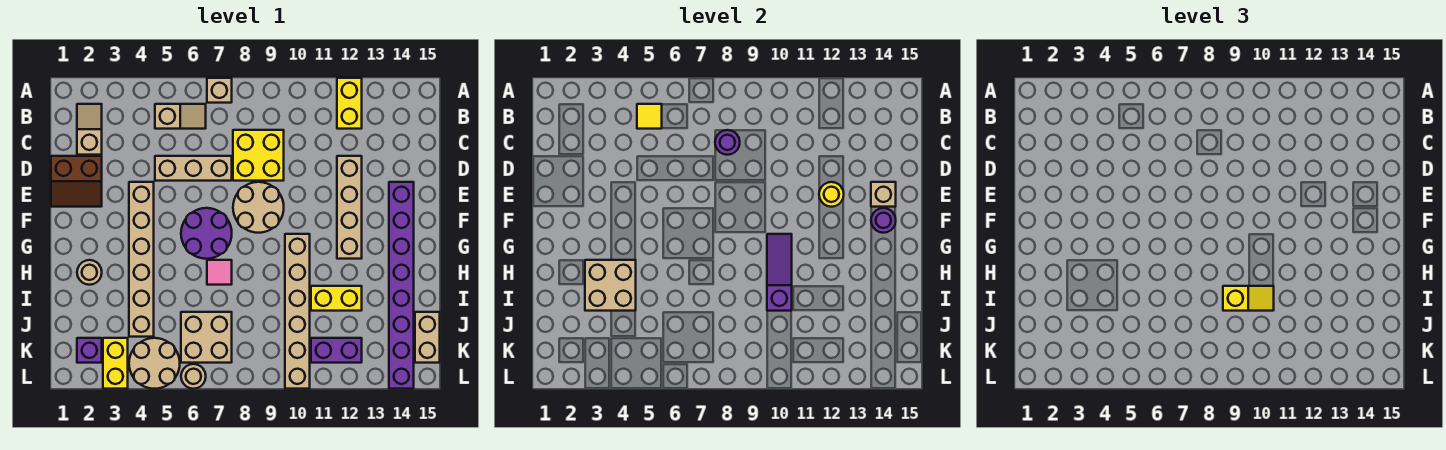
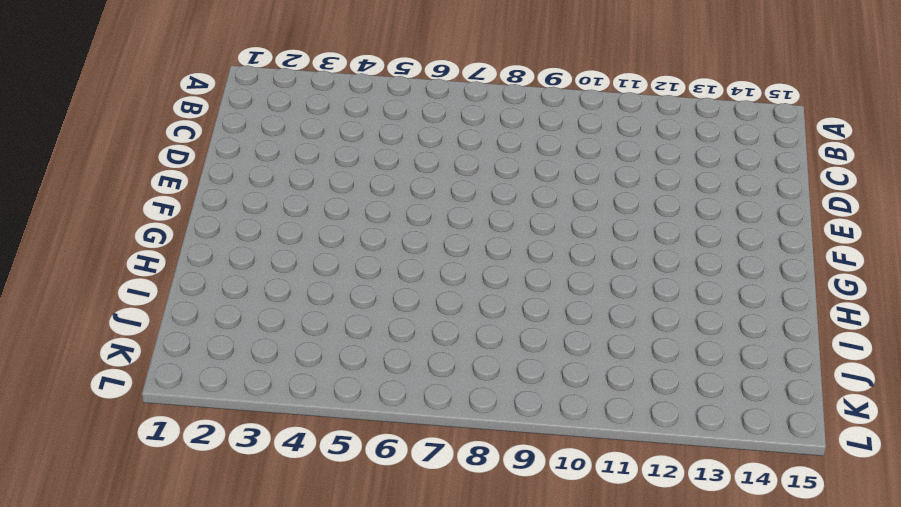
none -> tan 1x1 brick [207,78,232,103]
none -> yellow 1x2 brick [337,78,362,129]
none -> tan 1x2 slope [77,104,102,155]
none -> tan 1x2 slope [155,104,206,129]

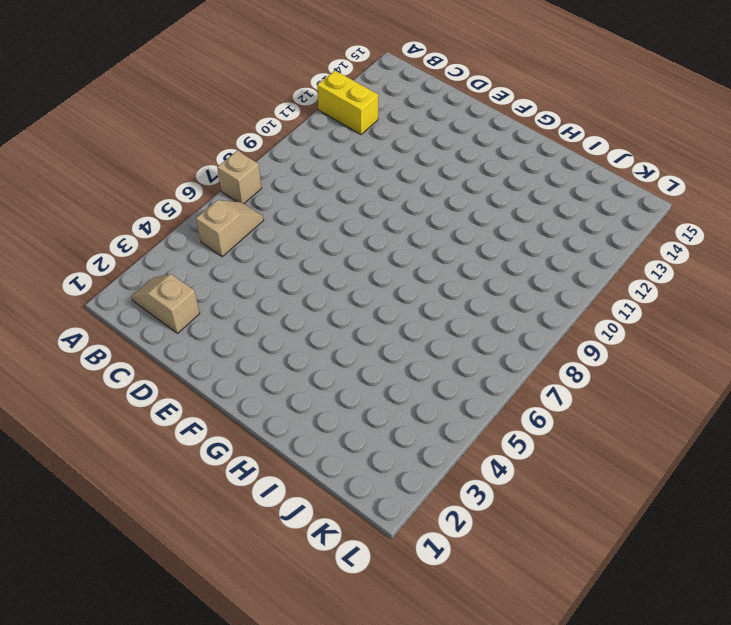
none -> yellow 2x2 brick [233,130,284,181]
none -> brown 2x2 slope [51,156,102,207]
none -> tan 1x3 brick [155,156,232,181]
none -> tan 1x4 brick [337,156,362,259]

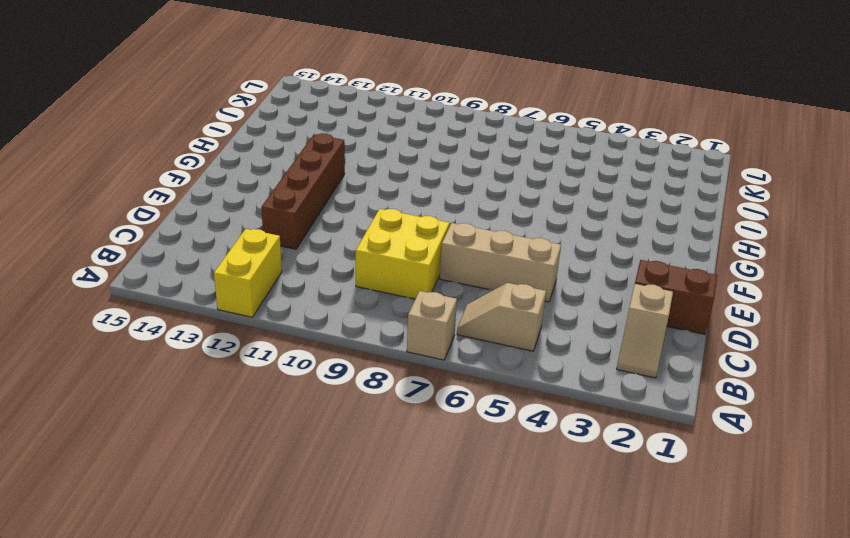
brown 1x4 brick [261,133,345,249] -> tan 1x4 brick [337,156,362,259]
none -> tan 1x6 brick [129,182,154,337]
none -> tan 2x2 round brick [233,182,284,233]
none -> purple 1x8 brick [389,182,414,389]
none -> purple 2x2 round brick [181,208,232,259]

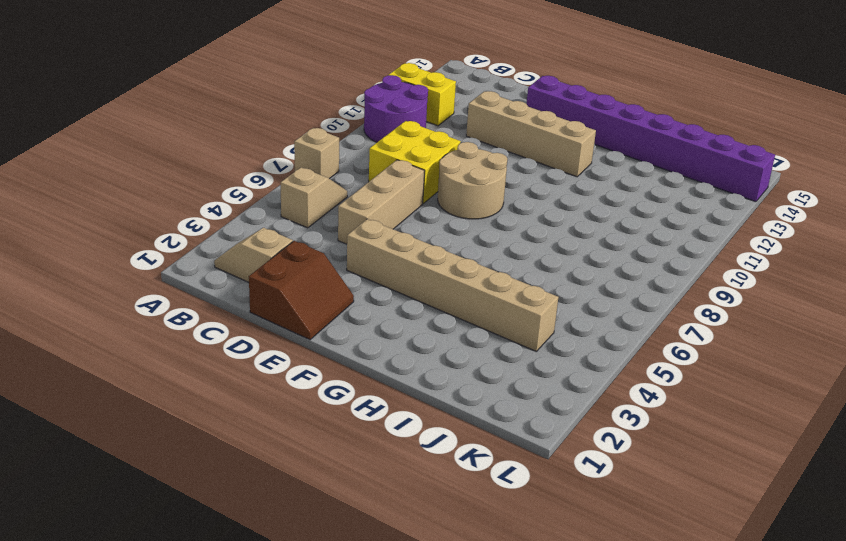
purple 2x2 round brick [364,75,428,142] -> purple 2x2 round brick moved to [181,208,232,259]
none -> tan 1x6 brick [285,234,310,389]
none -> tan 1x1 round brick [77,260,102,285]
none -> pink 1x1 tile [207,260,232,285]
none -> yellow 1x2 brick [311,286,362,311]

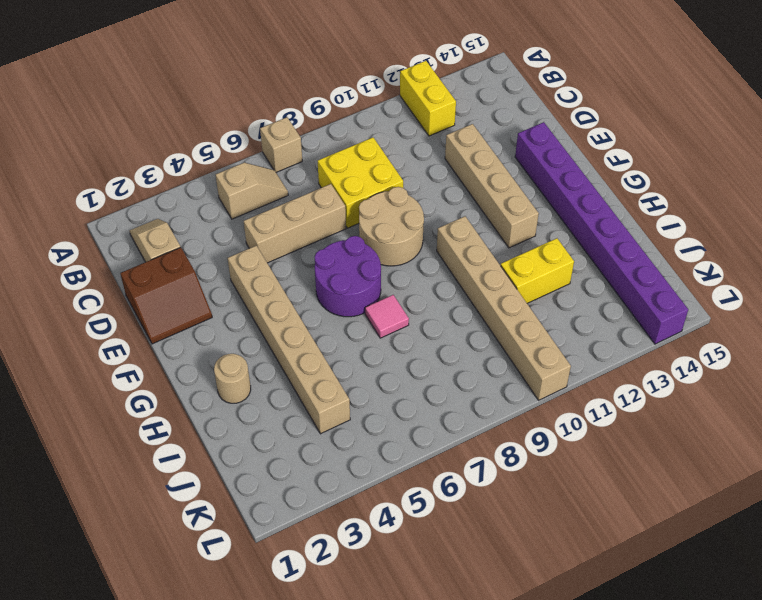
none -> tan 2x2 brick [181,312,232,363]
none -> tan 1x2 brick [415,312,440,363]
none -> purple 1x1 brick [77,338,102,363]
none -> yellow 1x2 brick [103,338,128,389]

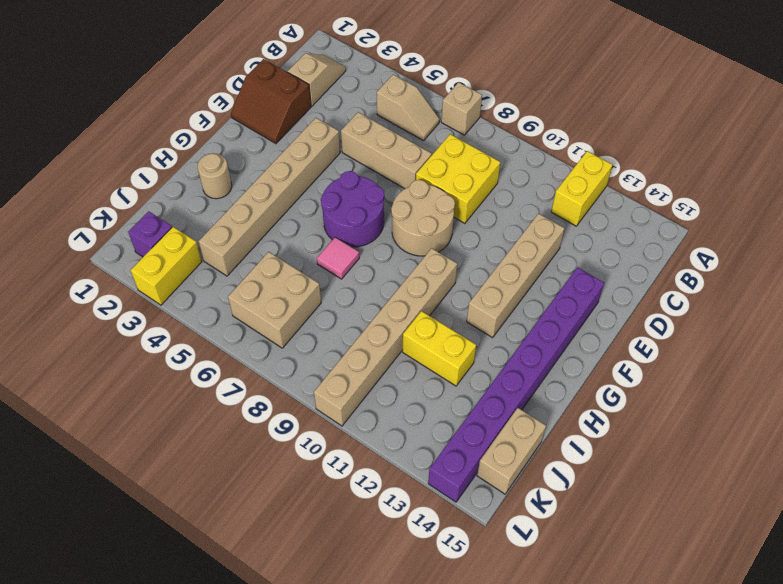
none -> tan 2x2 round brick [129,338,180,389]
none -> purple 1x2 brick [311,338,362,363]
none -> tan 1x1 round brick [181,364,206,389]
none -> yellow 1x1 tile [637,104,662,129]

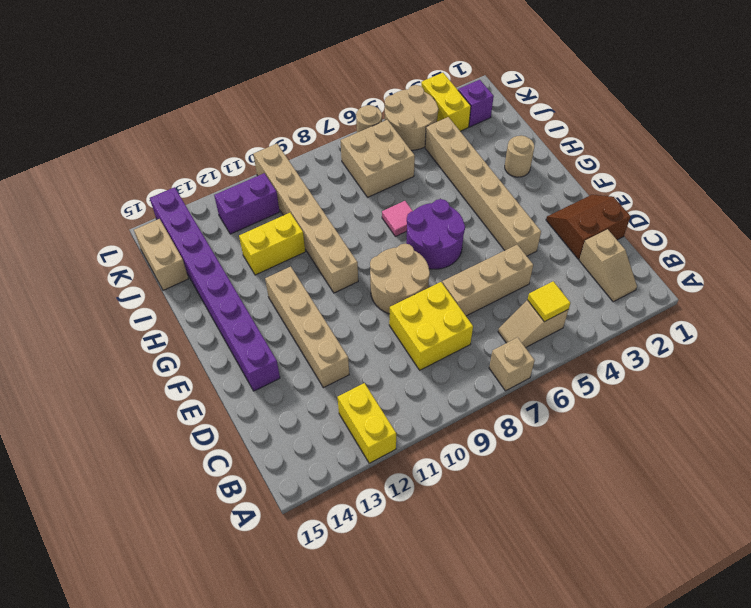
none -> purple 1x1 round brick [715,130,740,155]
none -> yellow 1x1 round brick [819,182,844,207]
none -> tan 1x1 brick [871,182,896,207]
none -> purple 1x1 round brick [871,208,896,233]

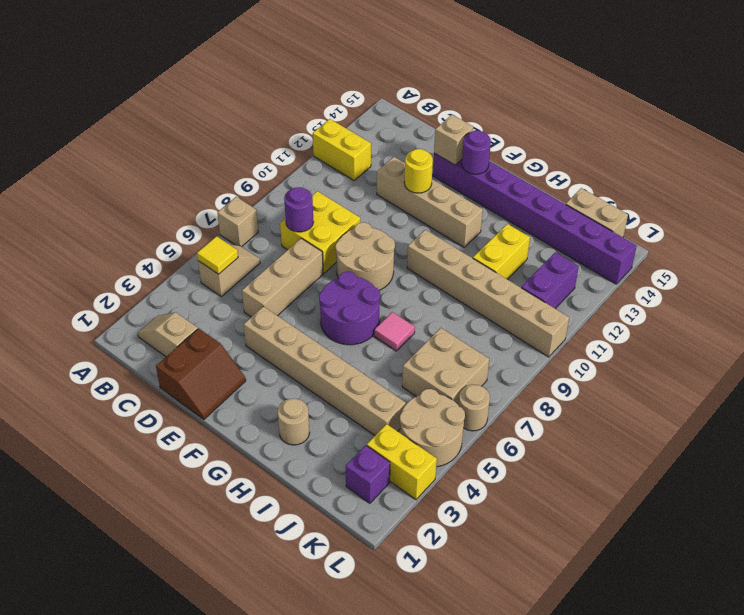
none -> purple 1x3 slope [767,234,792,311]
none -> tan 2x2 brick [585,260,636,311]
none -> yellow 1x2 slope [1223,286,1274,311]

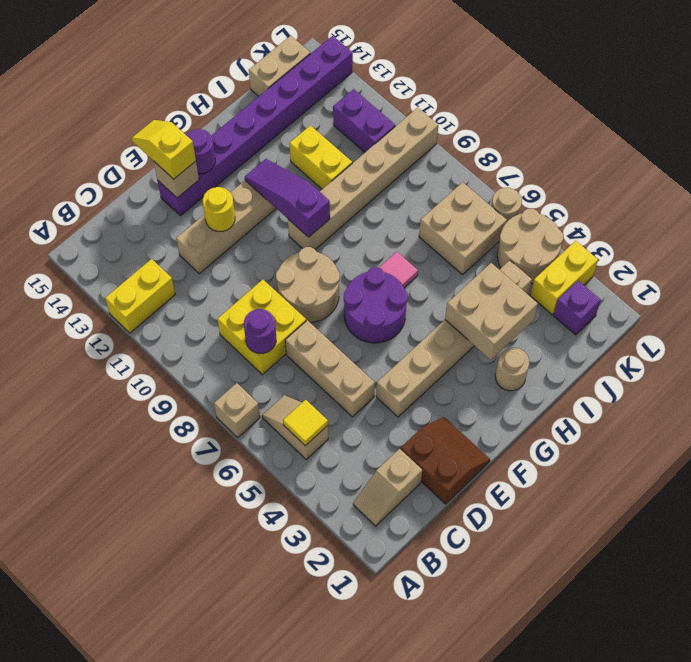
yellow 1x2 slope [132,120,196,179] -> yellow 1x2 slope moved to [1223,286,1274,311]
purple 1x3 slope [245,159,330,237] -> purple 1x3 slope turned to [767,234,792,311]

